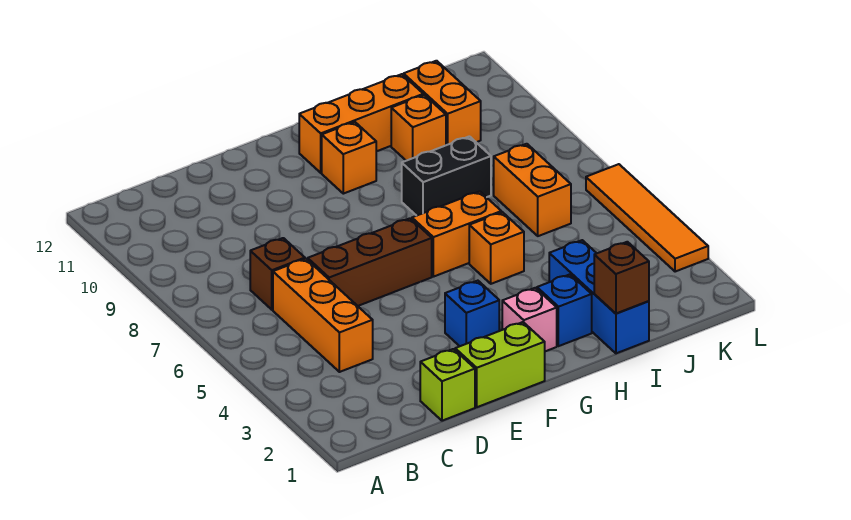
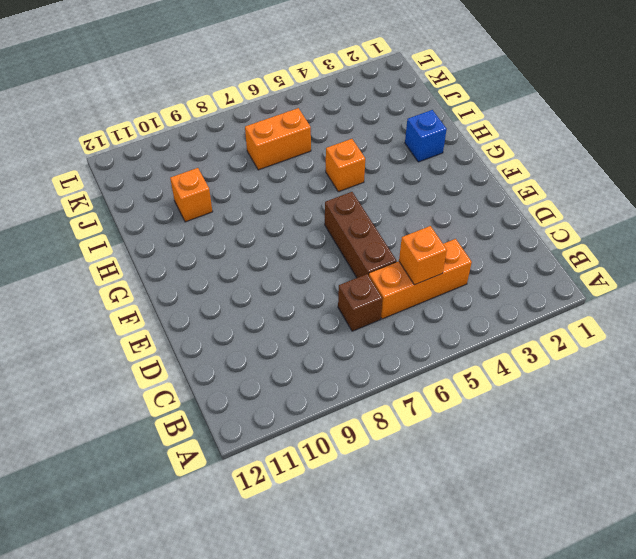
orange 1x1 brick [399,226,447,285] -> orange 1x1 brick moved to [322,122,376,194]
none -> lime 1x1 brick [420,349,475,421]
none -> lime 1x2 brick [455,322,545,407]
none -> blue 1x1 brick [445,281,499,346]

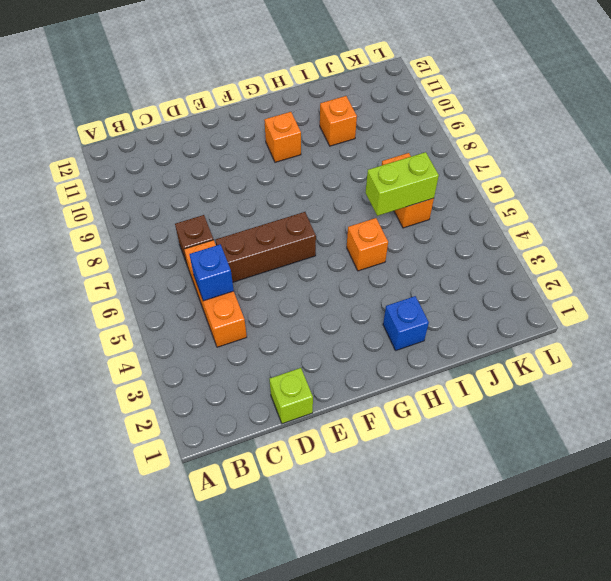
blue 1x1 brick [189,244,234,301] -> blue 1x1 brick moved to [445,281,499,346]
lime 1x2 brick [366,152,439,216] -> lime 1x2 brick moved to [455,322,545,407]
none -> pink 1x1 brick [502,288,557,351]
none -> orange 1x2 brick [412,191,501,277]
none -> orange 1x3 brick [299,74,423,173]

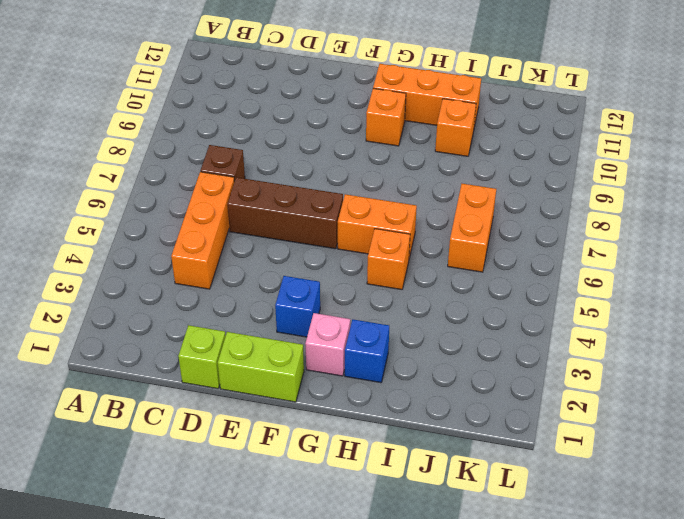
none -> black 1x2 brick [402,136,491,216]
none -> blue 1x3 brick [549,240,649,353]
none -> orange 1x2 brick [404,61,481,145]

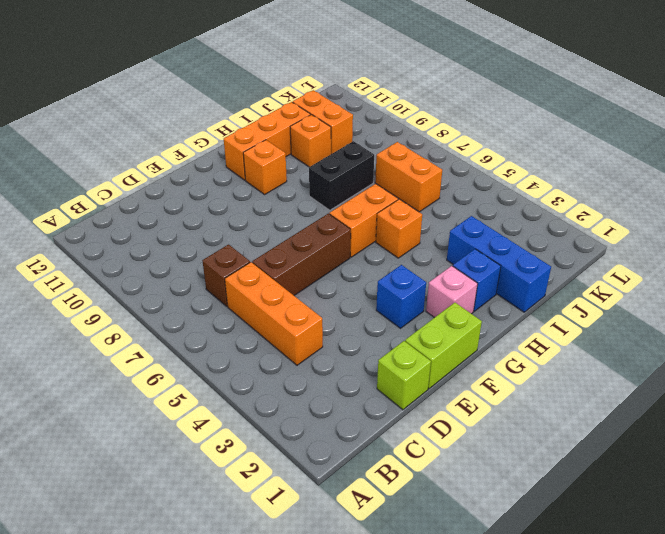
none -> orange 1x4 tile [586,164,708,272]
none -> brown 1x1 brick [594,242,649,313]

